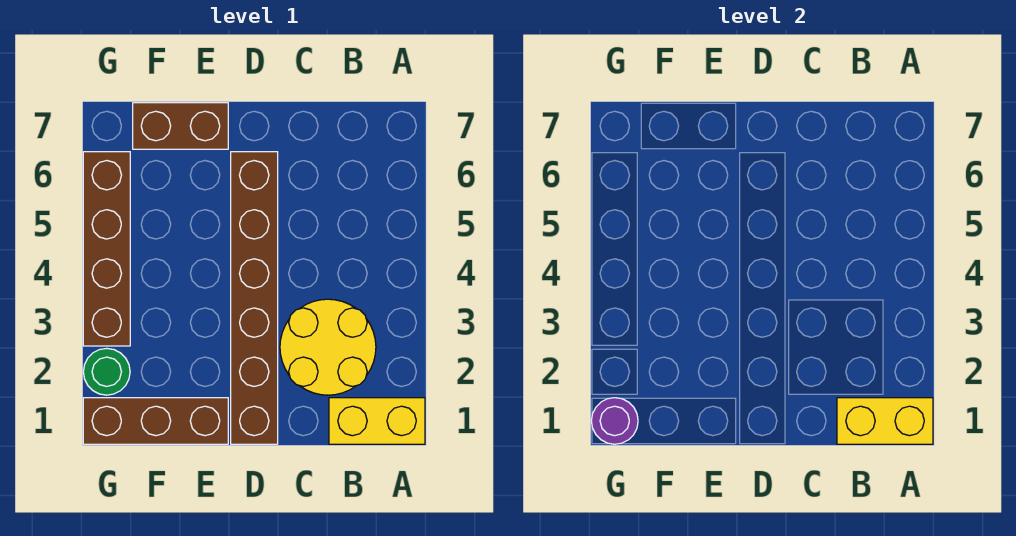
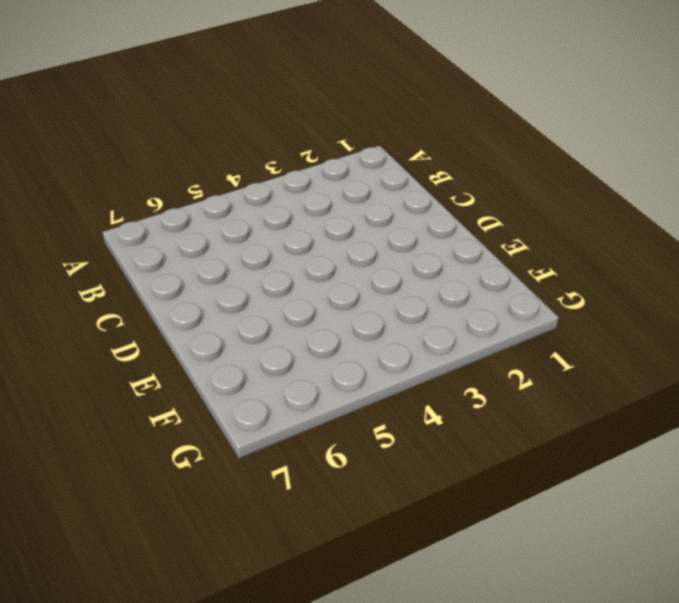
none -> yellow 1x2 brick [329,398,425,444]
none -> yellow 2x2 round brick [280,299,376,395]

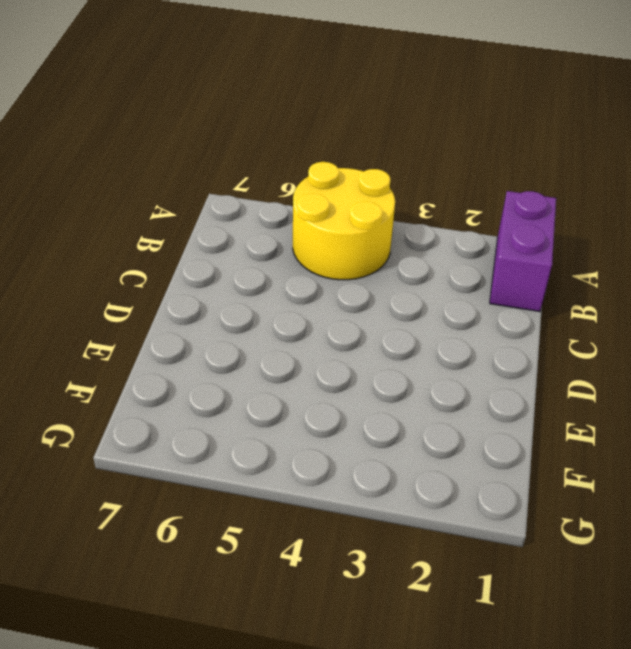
purple 1x2 brick [490,191,556,311] -> yellow 1x2 brick [329,398,425,444]
yellow 2x2 round brick [293,162,395,280] -> yellow 2x2 round brick moved to [280,299,376,395]
none -> brown 1x6 brick [231,152,278,444]
none -> brown 1x3 brick [83,398,228,444]

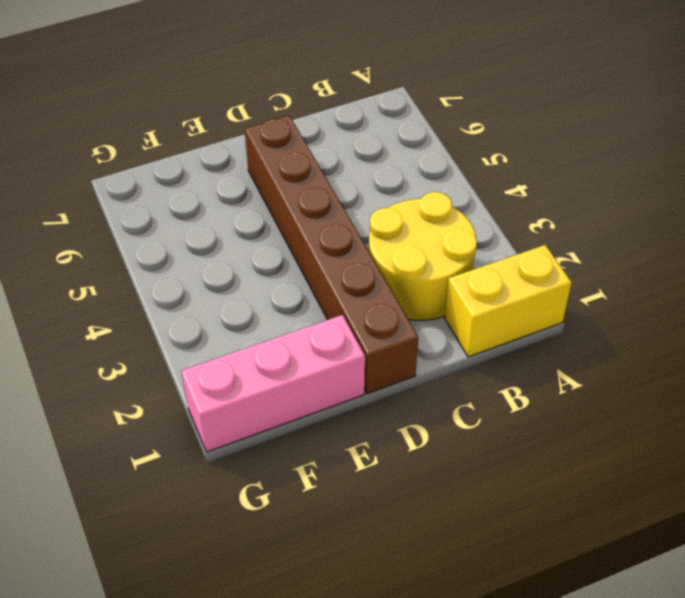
pink 1x3 brick [181,315,365,452] -> brown 1x3 brick [83,398,228,444]
none -> brown 1x2 brick [133,103,228,149]
none -> green 1x1 round brick [83,348,130,395]

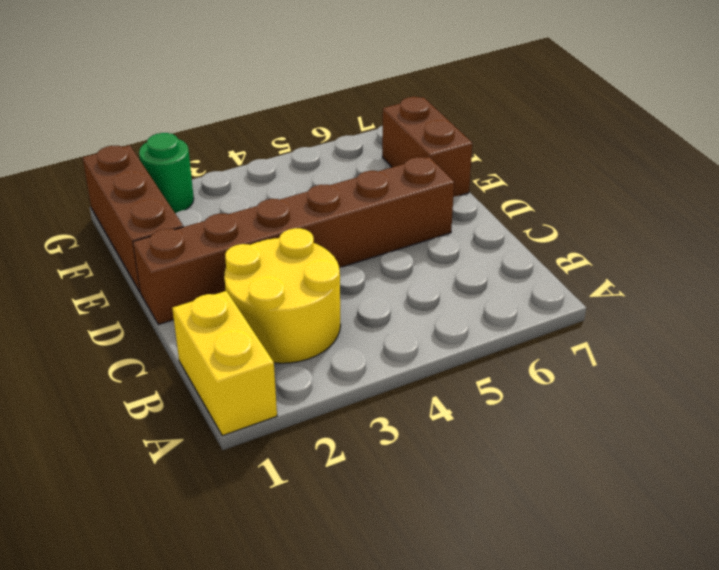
none -> brown 1x4 brick [83,152,130,346]
none -> yellow 1x2 brick [837,398,933,444]

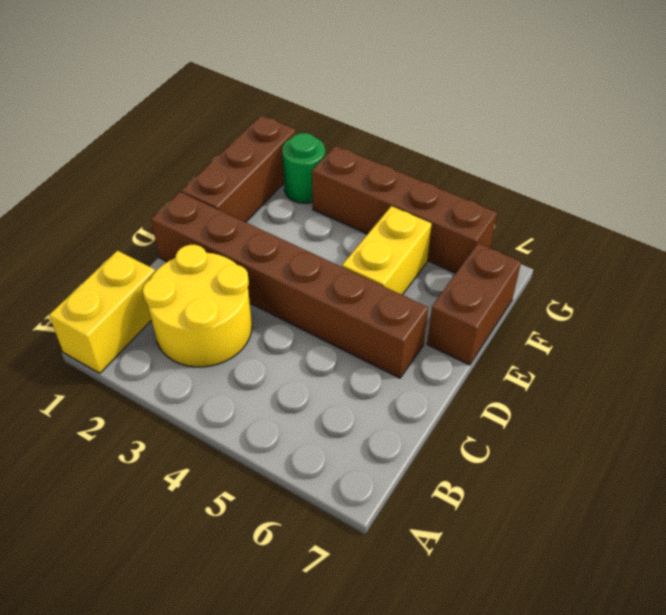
yellow 1x2 brick [342,206,432,295] -> yellow 1x2 brick moved to [837,398,933,444]
none -> purple 1x1 round brick [591,398,638,444]

